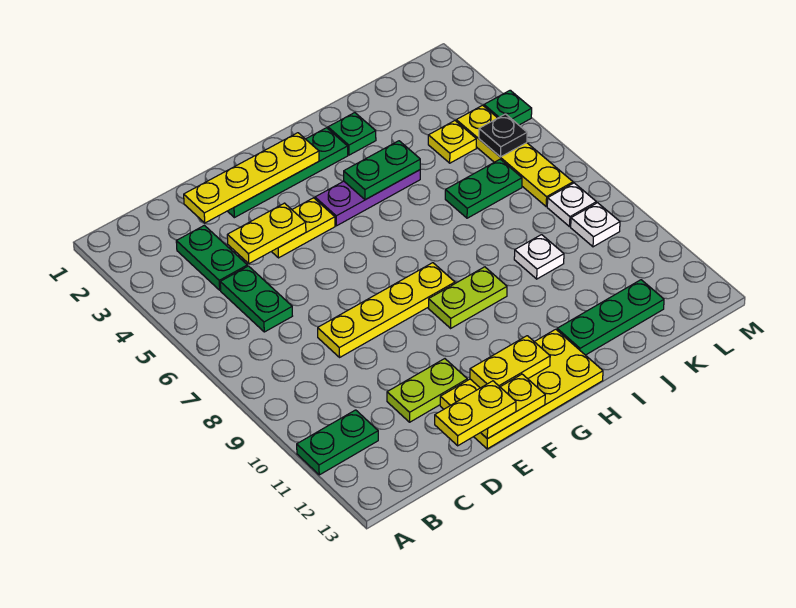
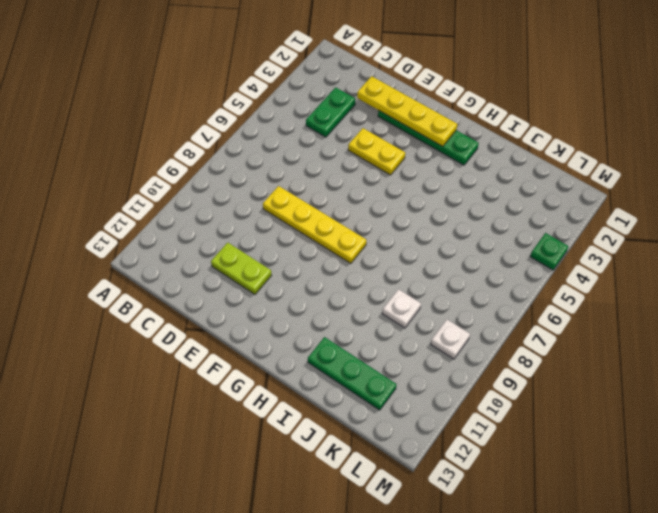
none -> green 1x2 plate [297,410,378,475]
none -> green 1x2 plate [220,266,292,332]
none -> yellow 2x4 plate [440,329,603,449]

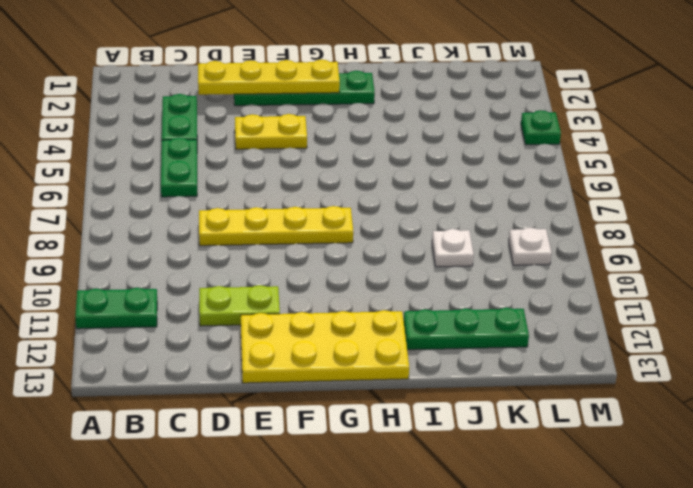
none -> purple 1x3 plate [315,170,420,226]
none -> lime 1x2 plate [428,267,507,328]
none -> green 1x1 plate [328,113,376,155]

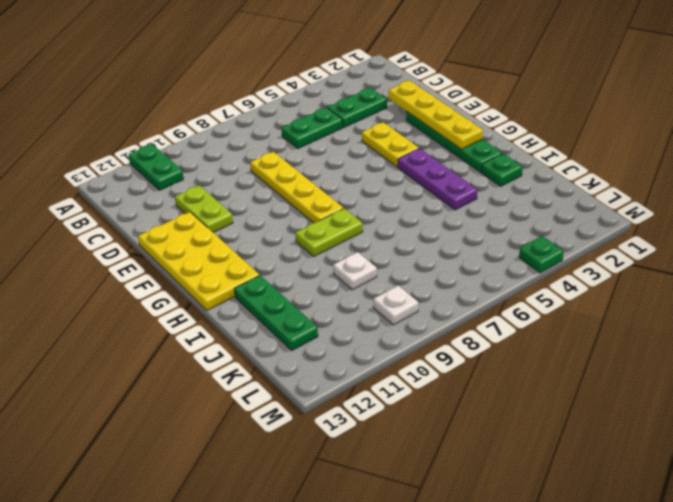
lime 1x2 plate [295,208,363,256] -> lime 1x2 plate turned to [428,267,507,328]
none -> green 1x2 plate [445,159,522,218]
none -> yellow 1x1 plate [428,121,476,163]
none -> yellow 1x4 plate [456,105,573,207]

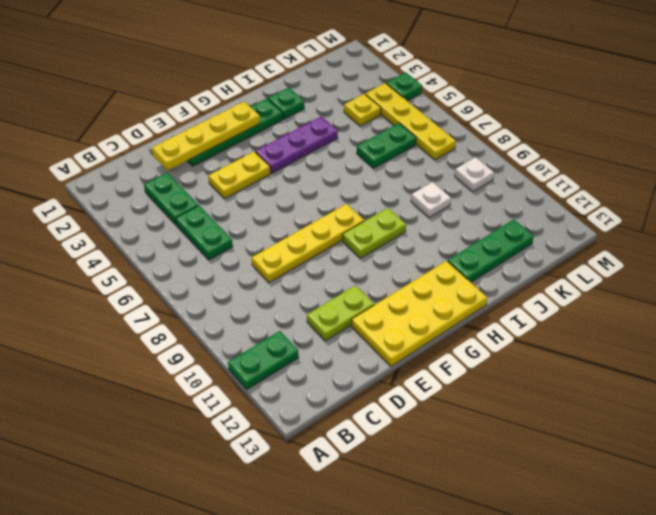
none -> white 1x1 plate [547,183,596,227]
none -> yellow 1x2 plate [227,203,306,264]
none -> yellow 1x2 plate [481,374,545,439]

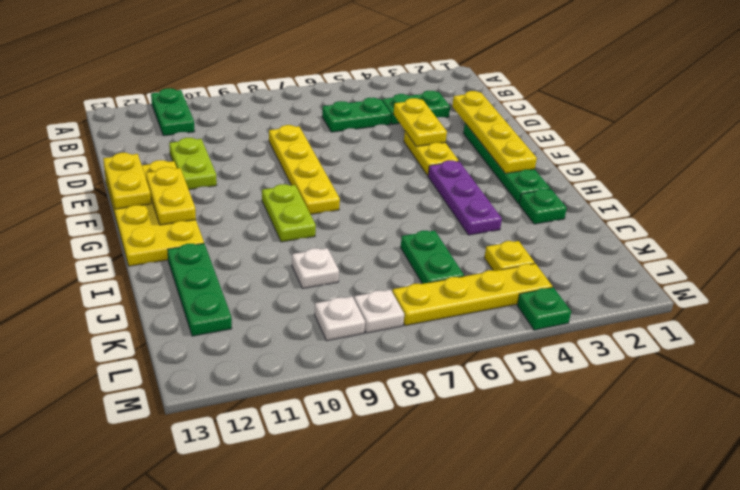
none -> green 1x2 plate [344,141,420,200]
none -> black 1x1 plate [479,114,527,157]
none -> yellow 1x2 plate [435,381,516,446]

